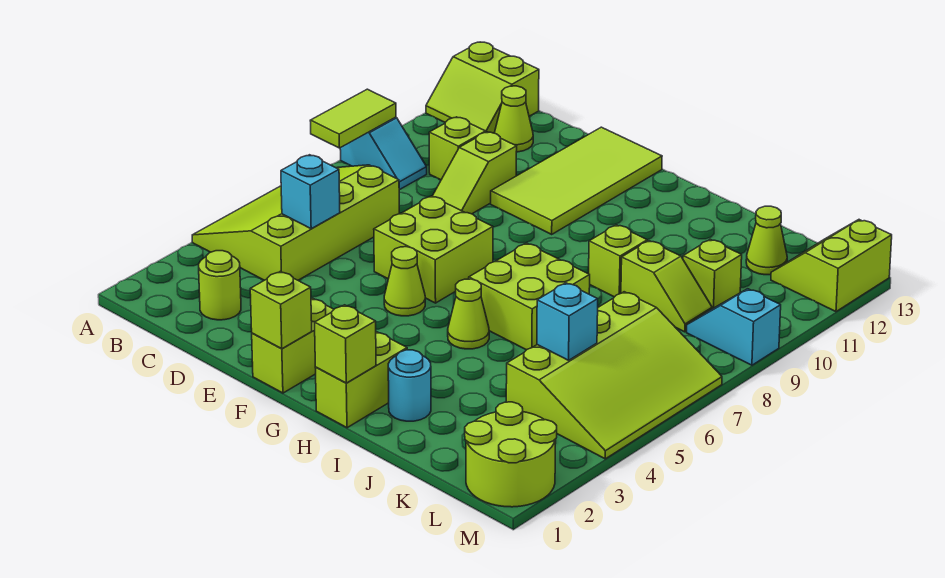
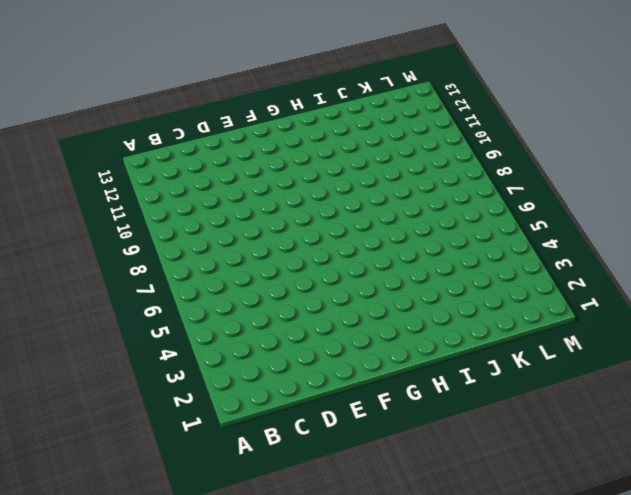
none -> lime 3x4 slope [192,165,399,280]
none -> cyan 1x2 slope [340,117,427,190]
none -> lime 2x2 slope [426,42,539,133]

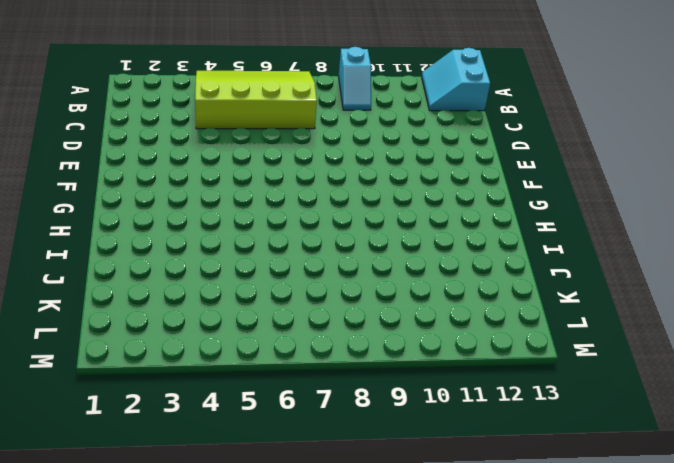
cyan 2x2 slope [422,48,490,111] -> lime 2x2 slope [426,42,539,133]
none -> lime 1x1 round brick [199,251,241,320]
none -> lime 1x1 brick [429,117,486,180]
none -> lime 1x1 cone [495,86,533,152]

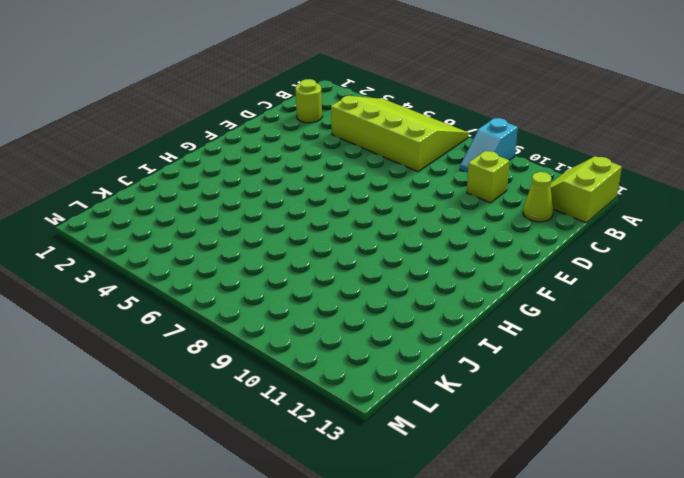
none -> lime 1x2 slope [433,132,517,214]
none -> lime 2x2 brick [374,196,493,303]
none -> lime 2x4 tile [491,127,662,234]

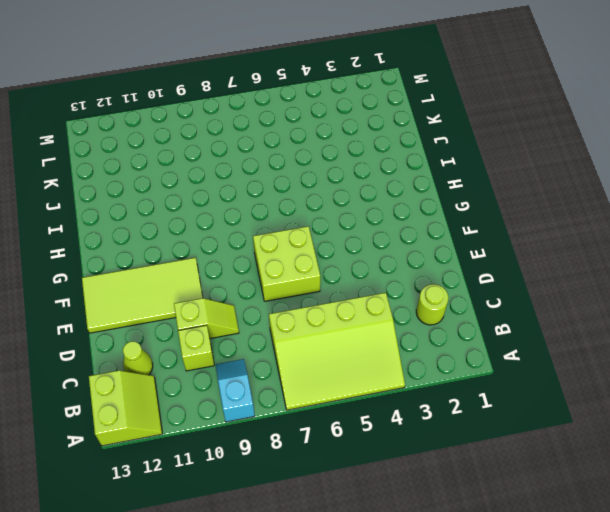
none -> lime 1x2 brick [252,298,334,393]
none -> lime 1x1 cone [384,247,425,316]
none -> lime 1x2 brick [315,332,407,428]

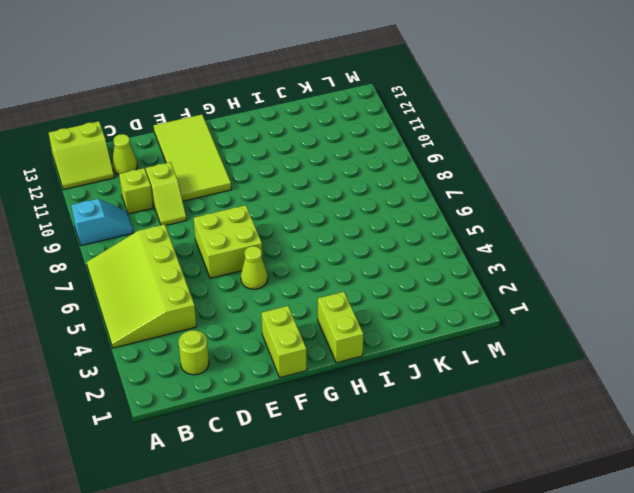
none -> lime 1x1 cone [448,279,489,349]
none -> lime 2x2 brick [469,243,590,350]
none -> cyan 1x1 round brick [388,350,431,421]

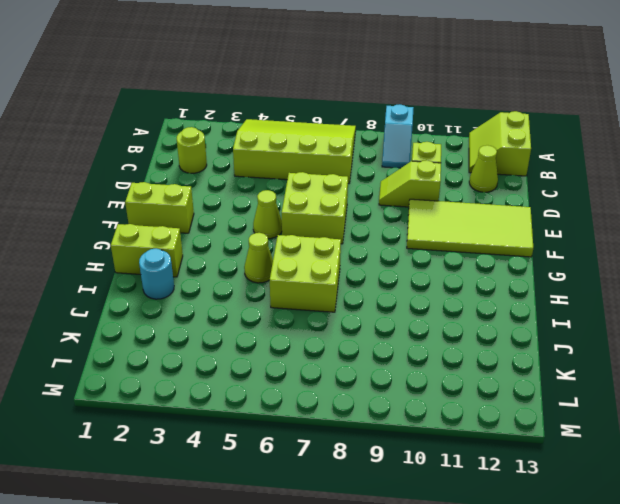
none -> lime 1x1 brick [589,225,647,297]
none -> lime 1x2 slope [621,241,712,332]
none -> lime 3x4 slope [506,292,722,459]

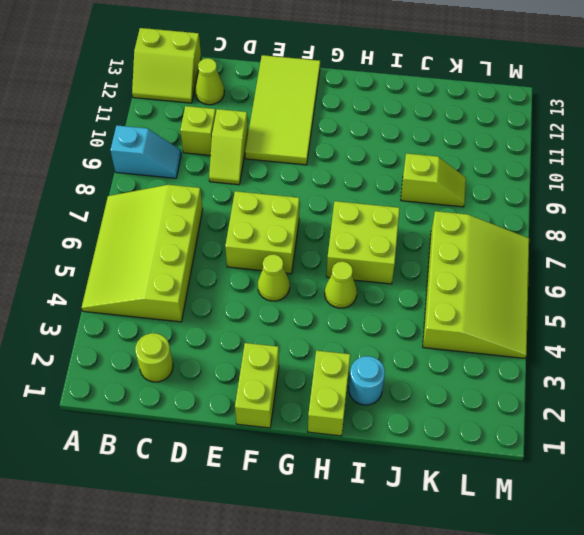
none -> lime 1x1 brick [589,225,647,297]
none -> lime 1x1 brick [683,239,742,309]
none -> lime 1x1 cone [746,206,787,275]

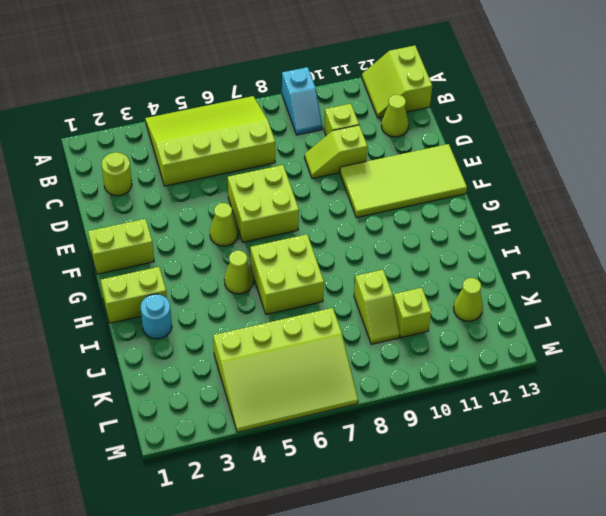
none -> lime 1x1 brick [589,225,647,297]
none -> lime 2x2 round brick [465,402,557,507]
none -> cyan 1x2 slope [687,289,781,365]

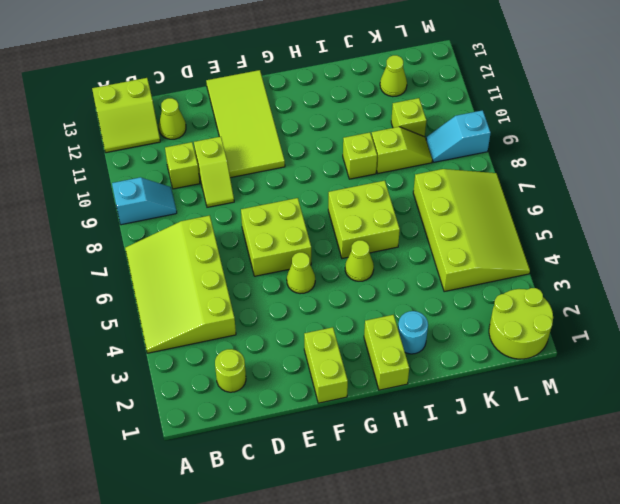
none -> lime 2x2 slope [771,220,892,312]
none -> lime 1x2 tile [310,89,396,148]
none -> cyan 1x1 brick [281,155,340,229]

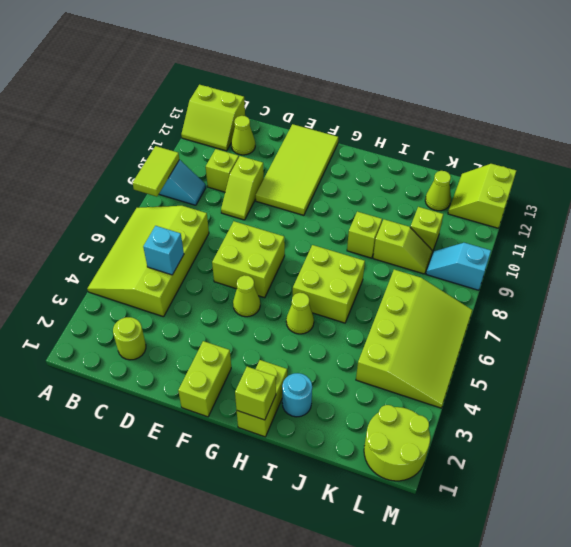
none -> lime 1x1 brick [250,271,312,349]
none -> cyan 1x1 brick [537,283,598,360]

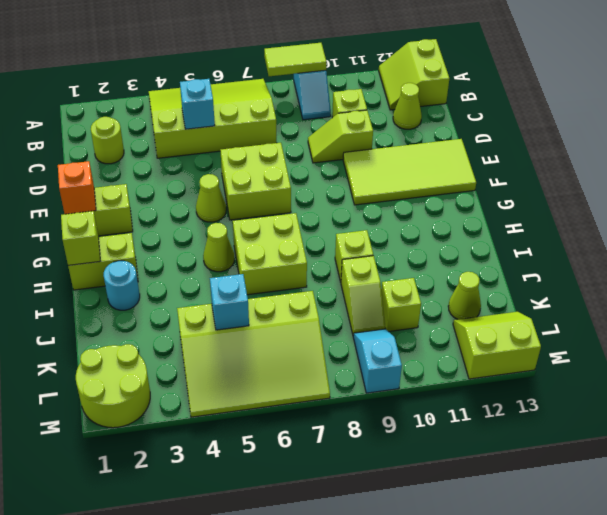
orange 1x1 brick [58,161,96,214] -> lime 1x1 brick [250,271,312,349]

